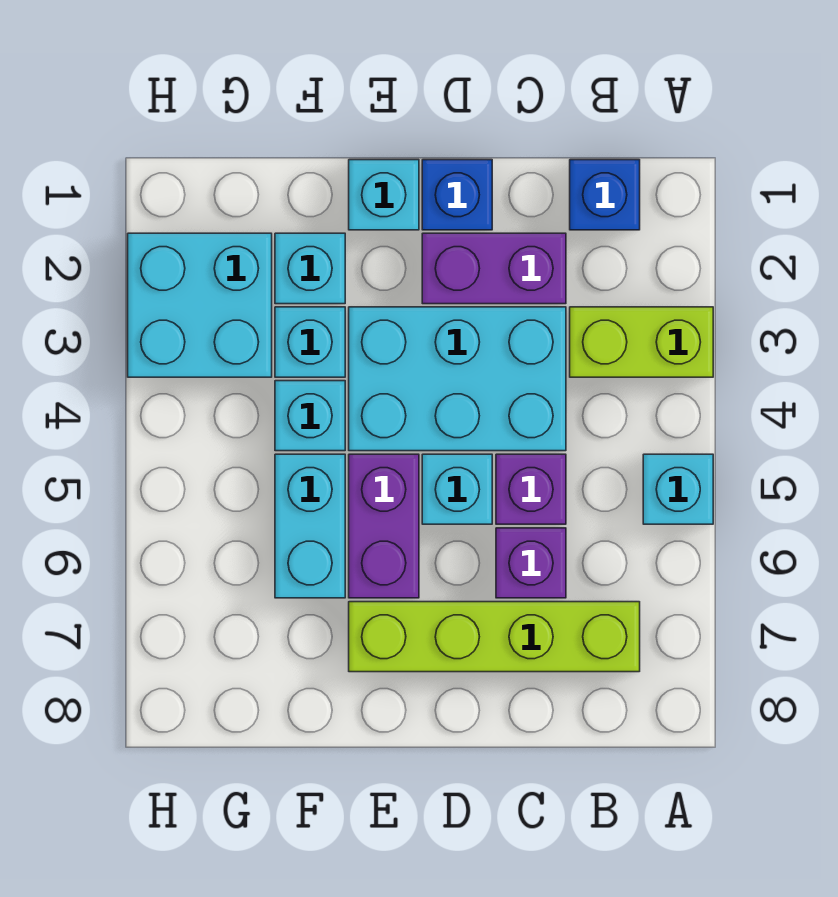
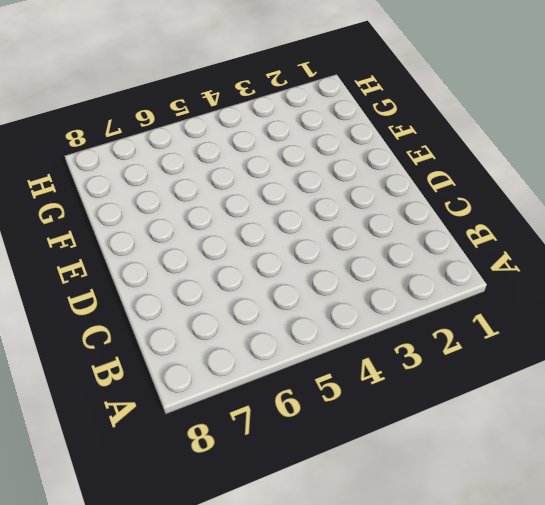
none -> lime 1x2 brick [570,307,713,377]
none -> cyan 1x1 brick [643,454,713,524]
none -> blue 1x1 brick [570,160,640,230]

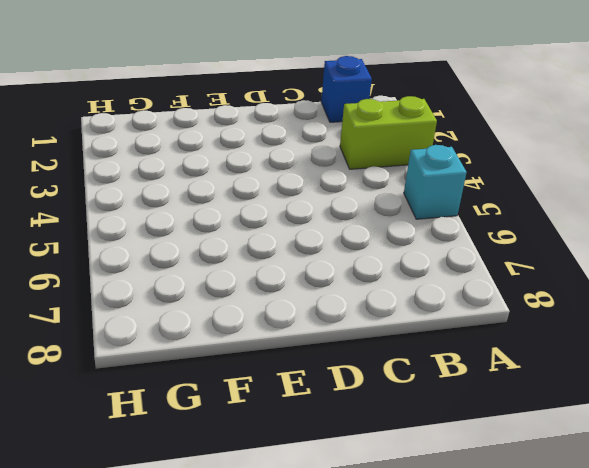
none -> lime 1x4 brick [349,602,640,672]
none -> purple 1x2 brick [422,233,566,304]
none -> cyan 2x3 brick [349,307,566,451]

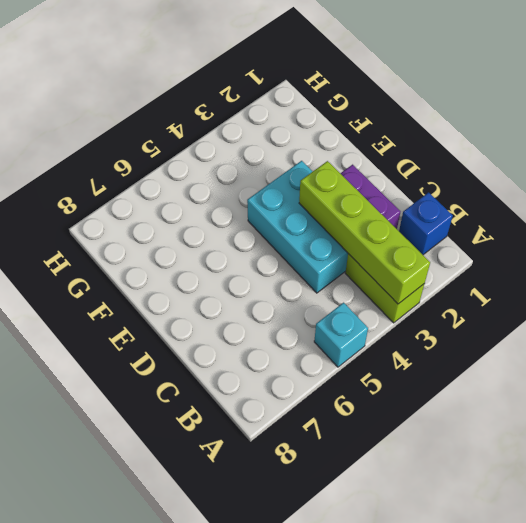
lime 1x4 brick [299,161,430,304] -> lime 1x4 brick moved to [349,602,640,672]
none -> purple 1x1 brick [496,454,566,524]
none -> purple 1x1 brick [496,528,566,598]
none -> blue 1x1 brick [422,160,492,230]

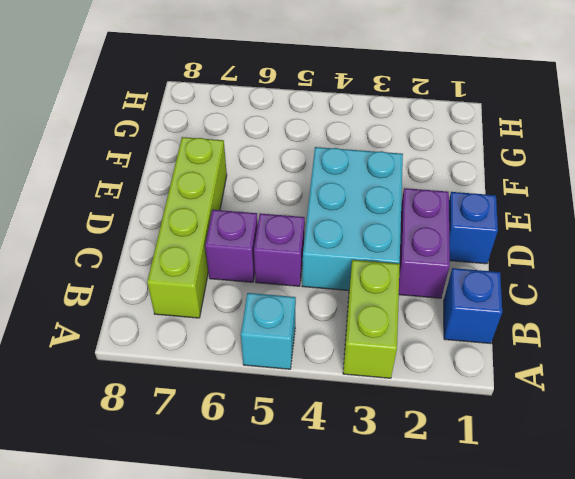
none -> cyan 1x1 brick [422,454,492,524]
none -> cyan 1x1 brick [349,160,419,230]
none -> purple 1x2 brick [349,454,419,598]

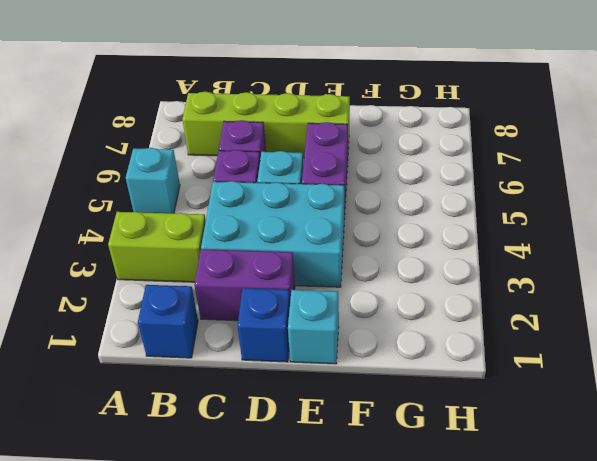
none -> cyan 1x1 brick [275,233,345,304]
none -> cyan 1x1 brick [275,307,345,377]
none -> cyan 1x1 brick [275,381,345,451]

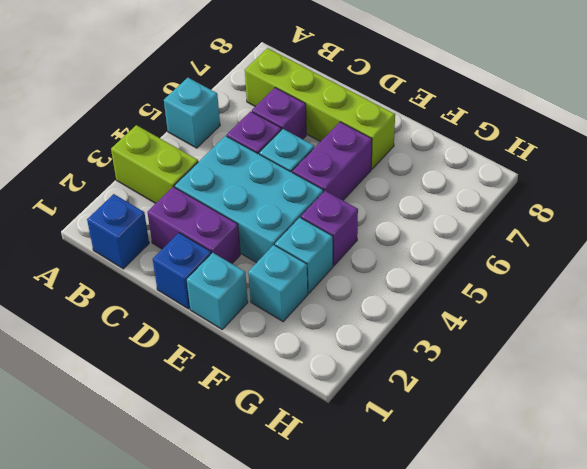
purple 1x1 brick [301,191,358,266] -> cyan 1x1 brick [275,381,345,451]
none -> cyan 1x2 brick [275,454,345,598]
none -> cyan 2x2 brick [128,233,272,377]

